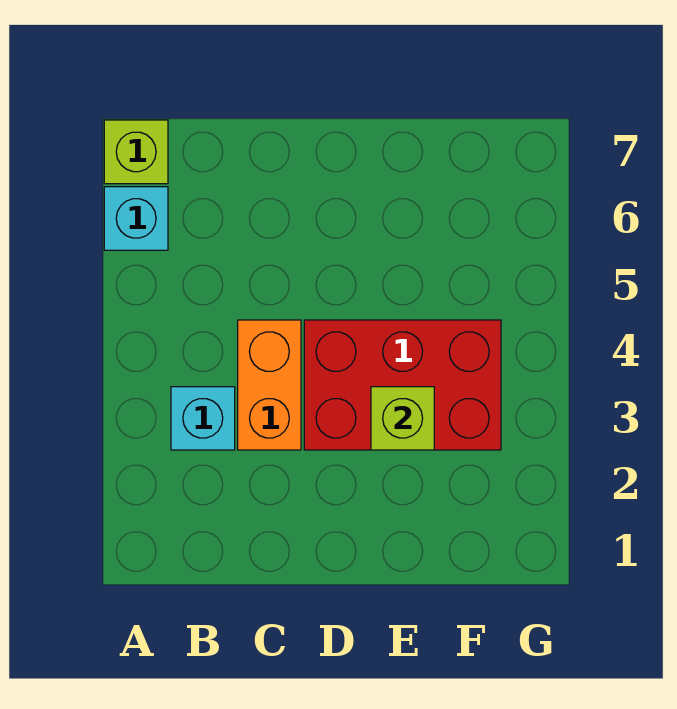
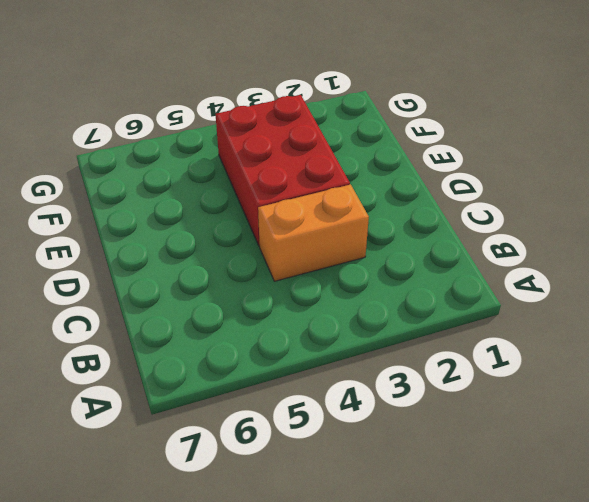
none -> cyan 1x1 brick [104,187,168,250]
none -> lime 1x1 brick [104,120,168,184]

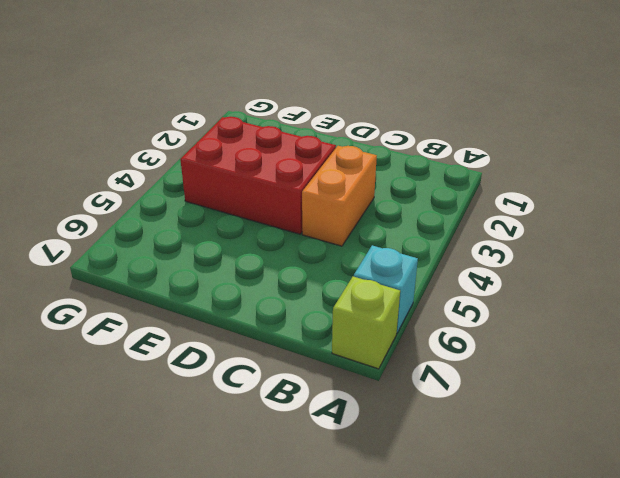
none -> cyan 1x1 brick [171,387,235,450]
none -> lime 1x1 brick [371,387,434,450]

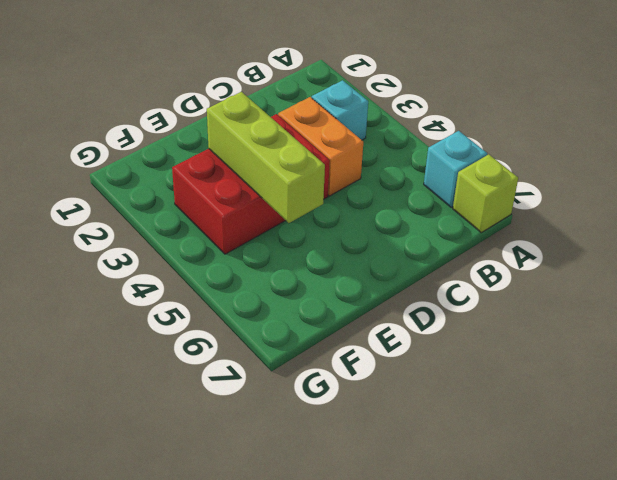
lime 1x3 brick [207,92,325,223] -> lime 1x1 brick [371,387,434,450]

